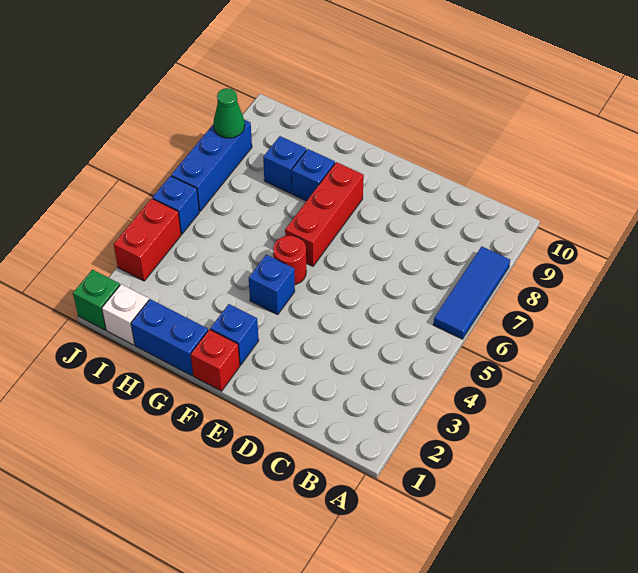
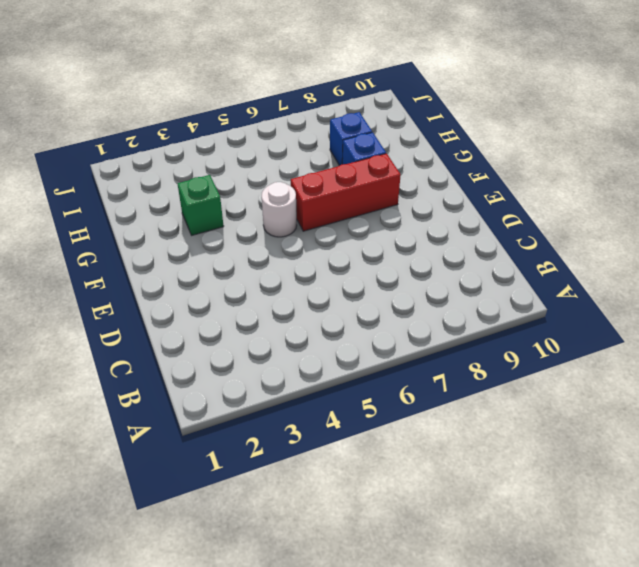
white 1x1 round brick [262,182,297,237] -> red 1x1 round brick [273,235,306,285]
green 1x1 brick [177,175,224,235] -> green 1x1 brick moved to [73,270,120,330]
none -> blue 1x3 tile [433,247,510,339]
none -> red 1x1 brick [191,329,240,391]
none -> blue 1x1 brick [210,304,259,365]

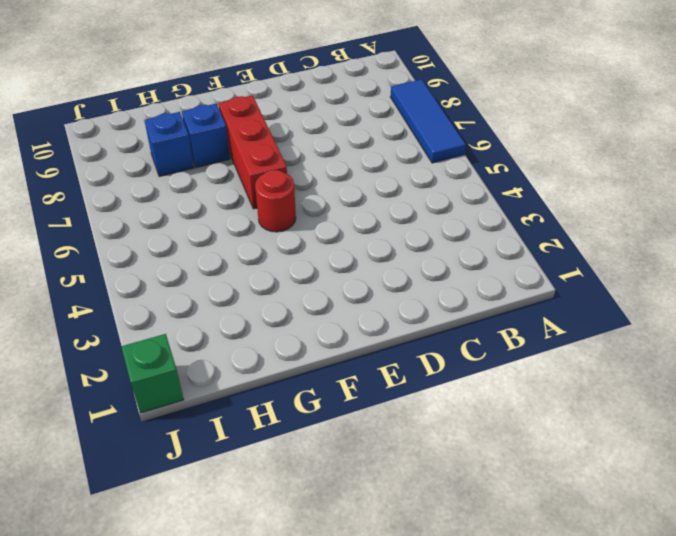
none -> red 1x1 brick [191,329,240,391]
none -> blue 1x1 brick [210,304,259,365]
none -> blue 1x1 brick [249,255,295,315]

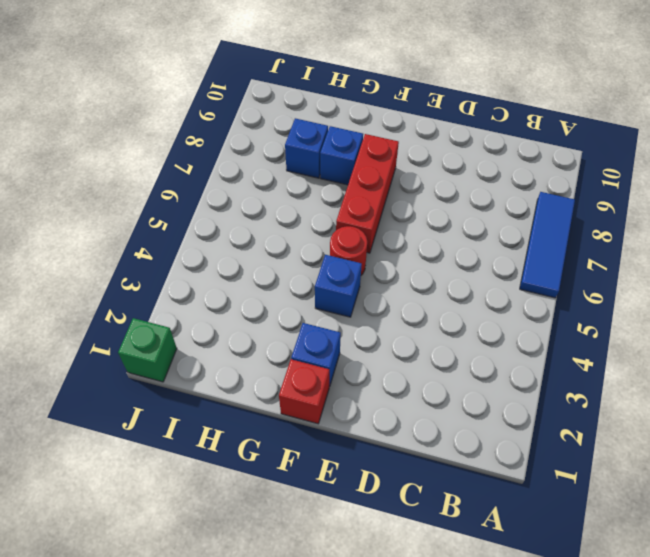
none -> blue 1x2 brick [131,299,208,376]
none -> white 1x1 brick [102,284,149,345]
none -> red 1x2 brick [114,199,181,281]

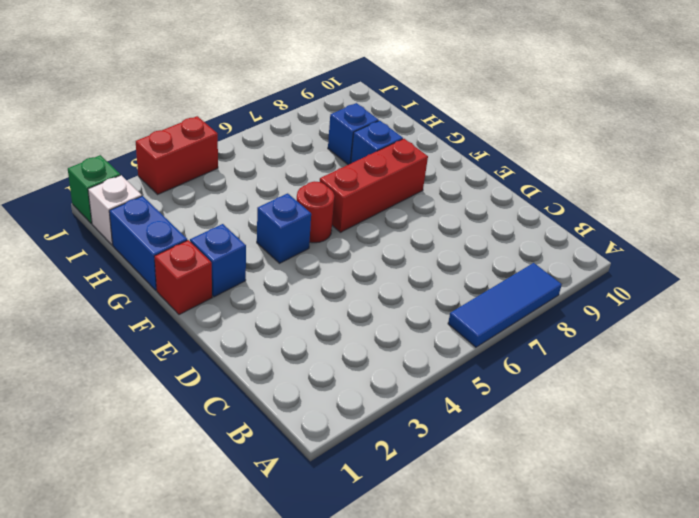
none -> blue 1x1 brick [152,176,199,234]
none -> blue 1x3 brick [171,120,252,211]
none -> green 1x1 cone [213,88,245,138]

